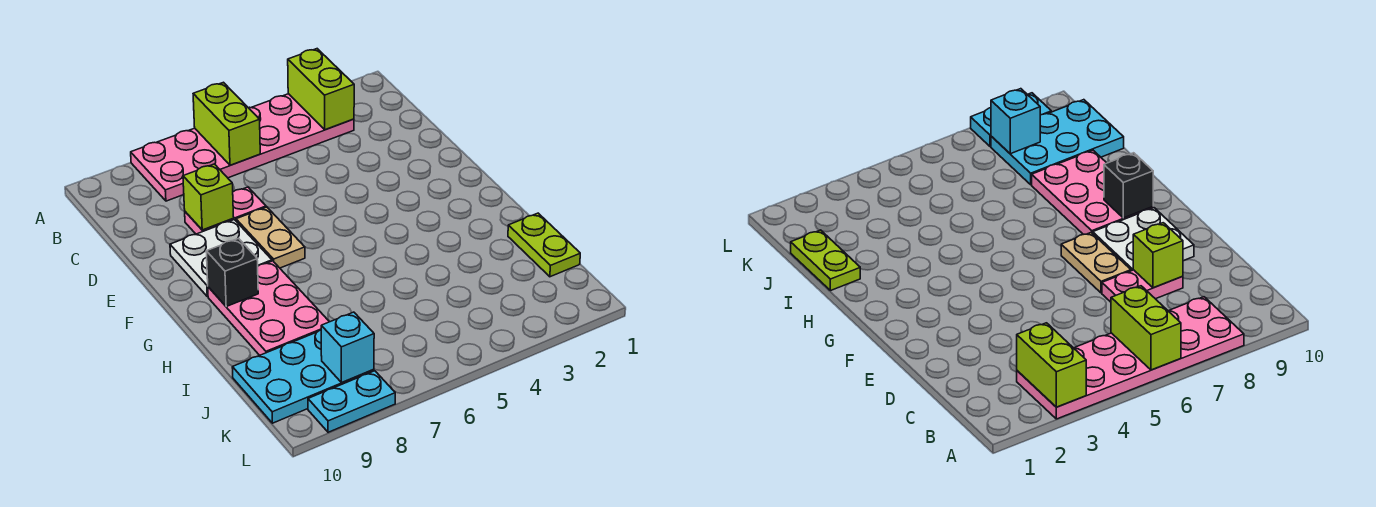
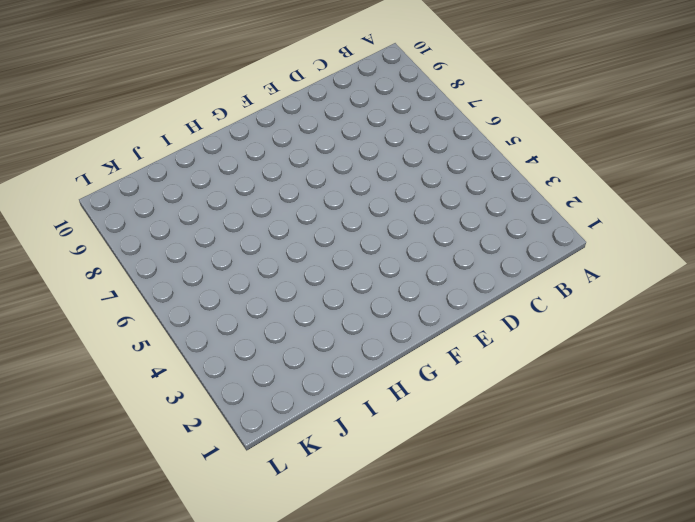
none -> pink 2x6 plate [131,94,354,201]
none -> pink 1x2 plate [185,187,266,234]
none -> tan 1x2 plate [236,207,305,268]

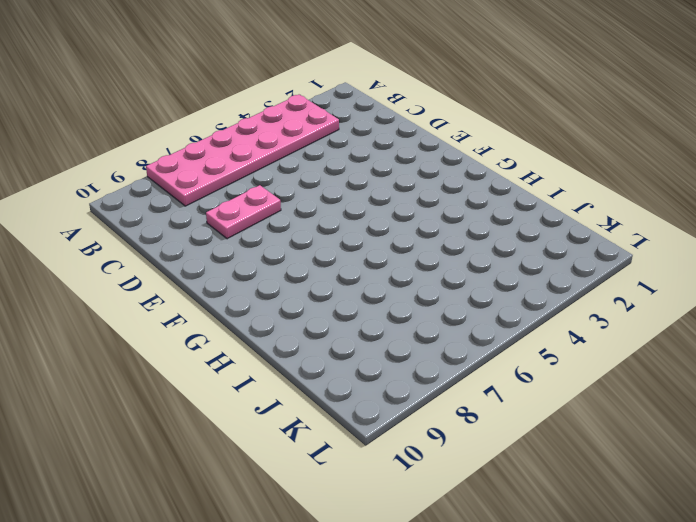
none -> tan 1x2 plate [236,207,305,268]
none -> white 2x2 plate [170,220,272,297]
none -> pink 2x3 plate [208,261,329,355]

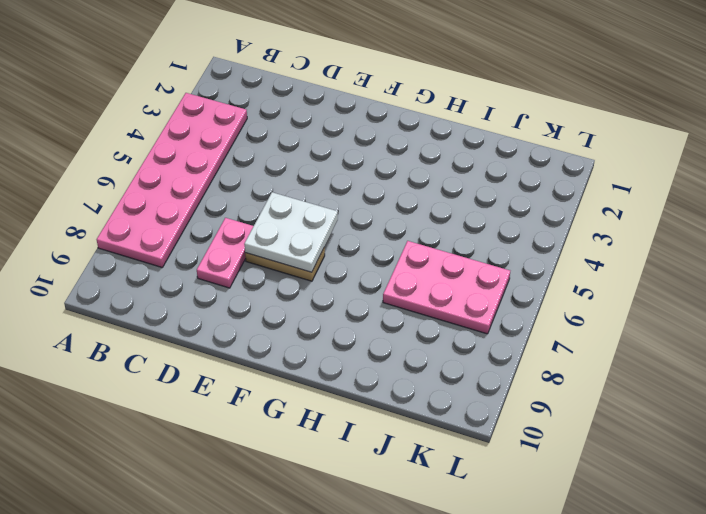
white 2x2 plate [244,192,338,272] -> white 2x2 plate moved to [170,220,272,297]
pink 2x3 plate [383,241,510,334] -> pink 2x3 plate moved to [208,261,329,355]
none -> lime 1x2 plate [508,213,580,277]
none -> cyan 2x3 plate [232,330,374,423]
none -> cyan 1x2 plate [308,371,395,432]

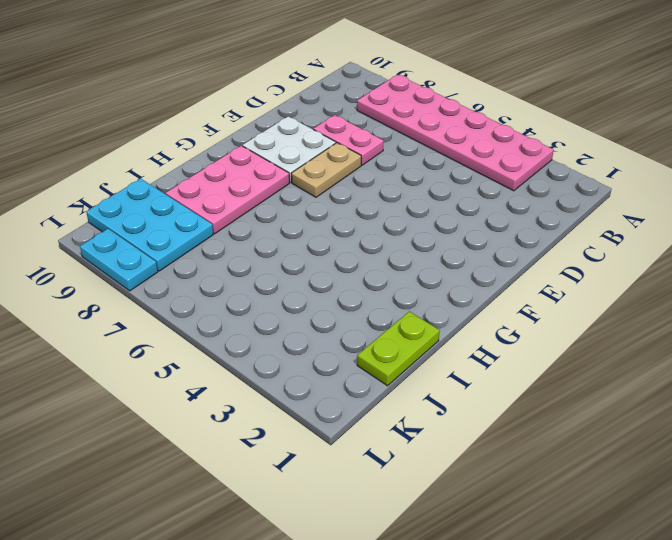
none -> lime 1x2 brick [288,49,354,130]
none -> lime 1x2 brick [193,82,260,165]
none -> lime 1x1 brick [183,164,234,230]

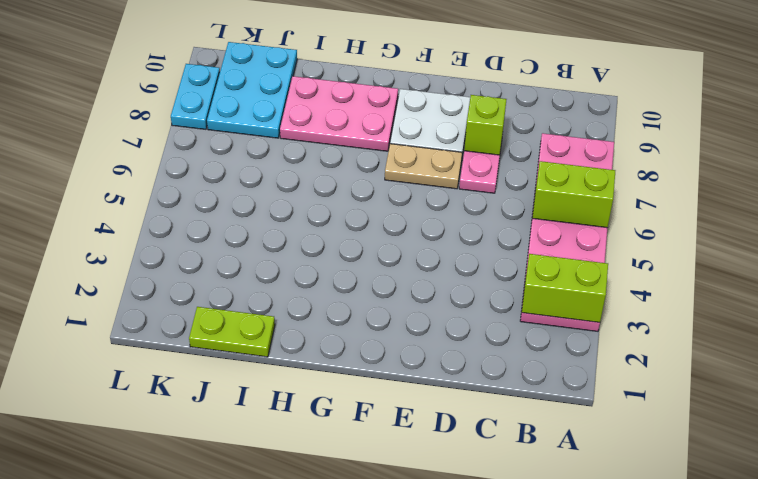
none -> black 1x1 brick [206,238,258,306]
none -> cyan 1x1 brick [321,312,374,383]

